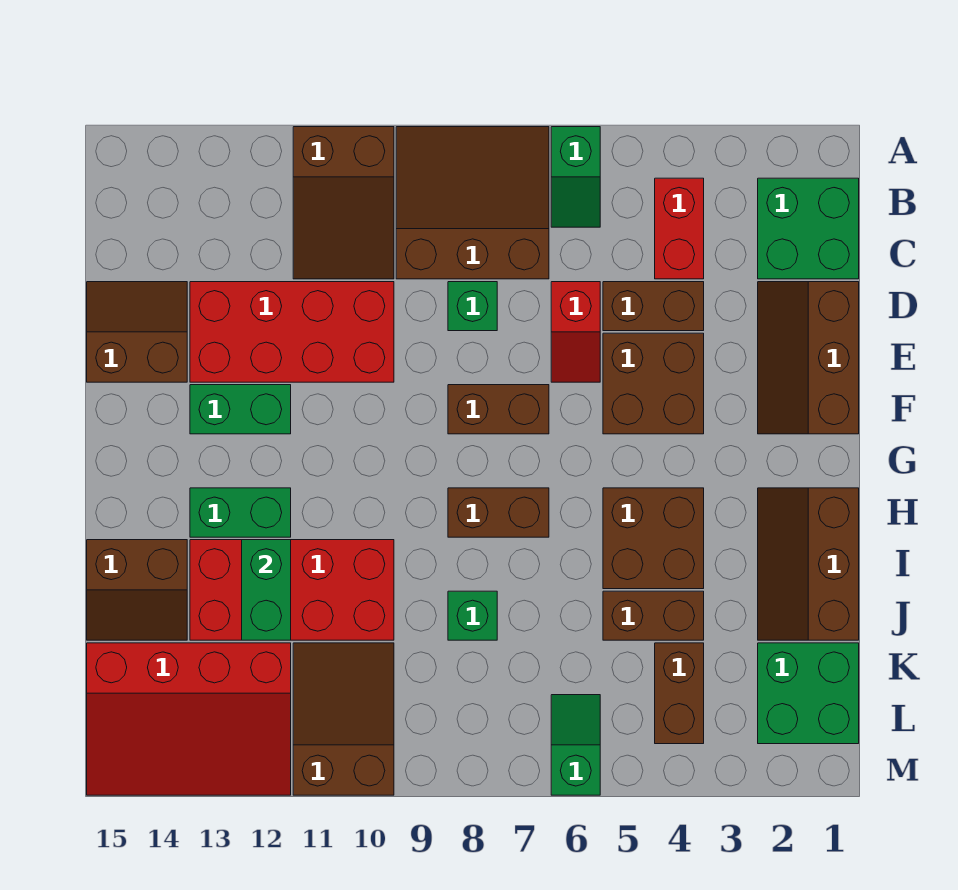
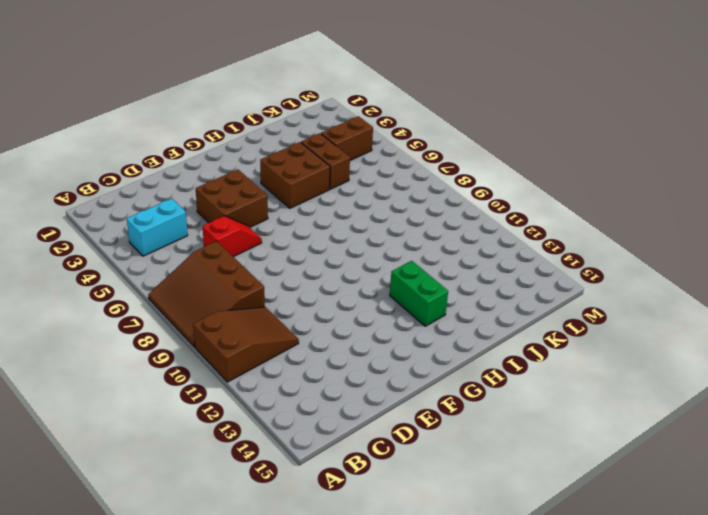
cyan 1x2 brick [127,198,188,256] -> red 1x2 brick [655,178,704,279]
none -> green 1x2 slope [551,127,600,227]
none -> green 2x2 brick [758,178,859,279]
none -> brown 2x3 slope [758,282,859,434]

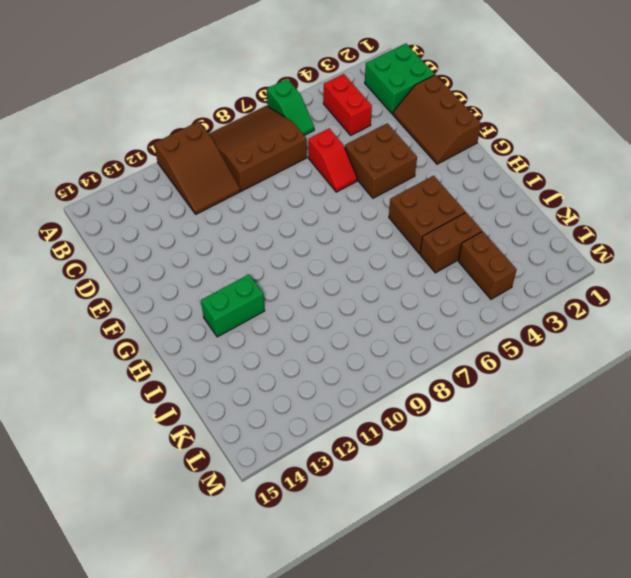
none -> brown 1x2 brick [603,282,704,331]
none -> green 1x1 brick [448,282,497,331]
none -> red 2x4 brick [190,282,394,382]

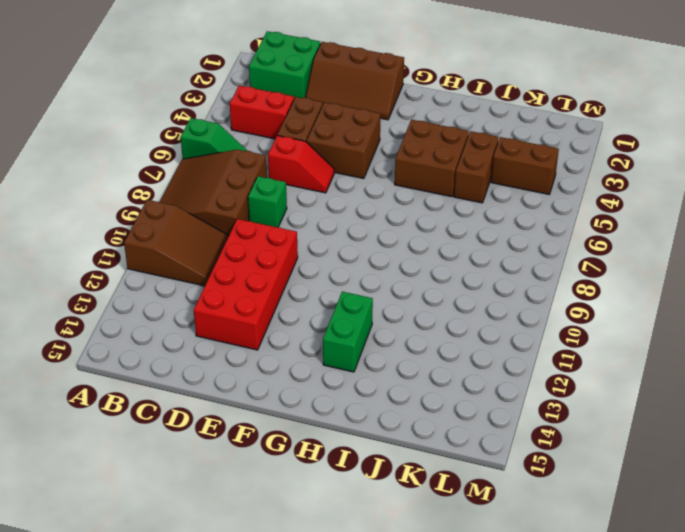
none -> brown 2x2 slope [87,282,187,382]
none -> brown 1x2 brick [448,385,549,434]
none -> green 1x2 brick [190,385,291,434]

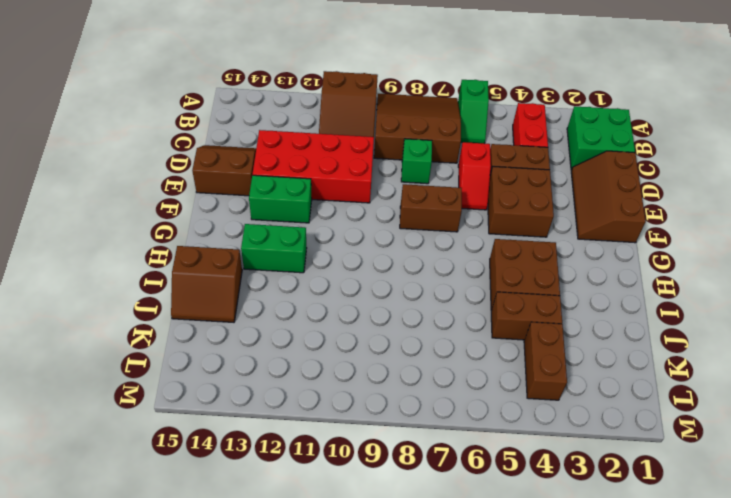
none -> brown 2x3 slope [758,488,859,640]
none -> brown 1x2 brick [448,488,549,537]
none -> red 2x4 brick [190,540,394,640]

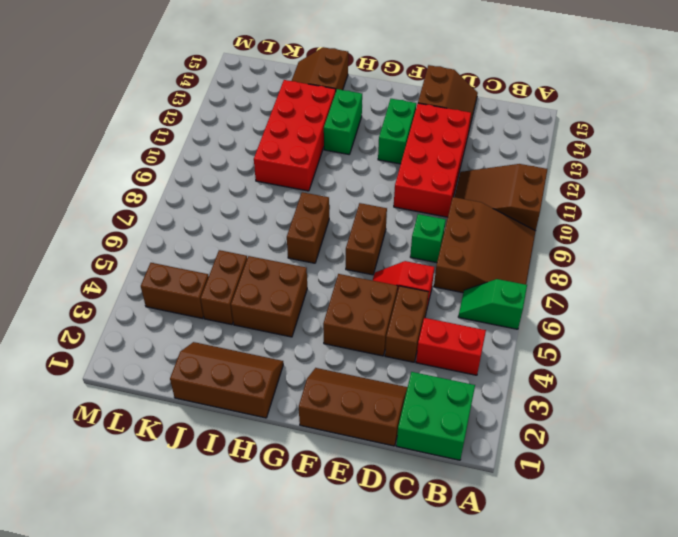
none -> green 1x1 brick [448,591,497,640]
none -> green 2x2 brick [758,643,859,744]
none -> brown 2x3 slope [293,643,394,795]

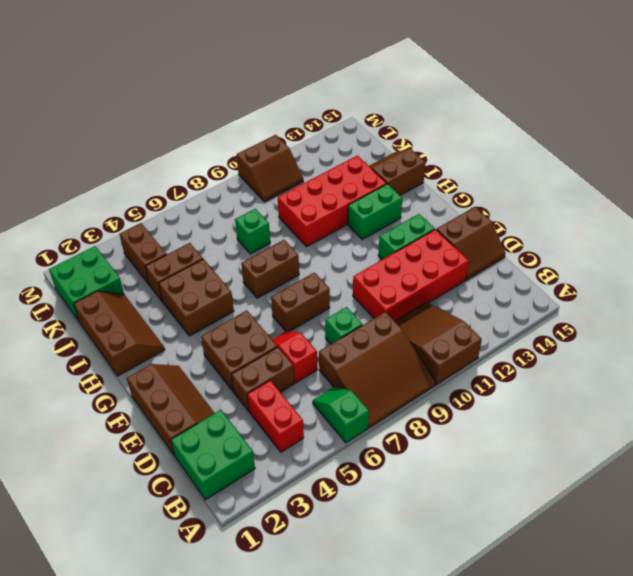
brown 2x2 slope [237,135,303,202] -> brown 2x3 slope [293,643,394,795]
none -> red 3x4 slope [87,643,291,795]
none -> green 1x2 slope [551,695,600,795]
none -> green 1x2 brick [242,540,291,640]

